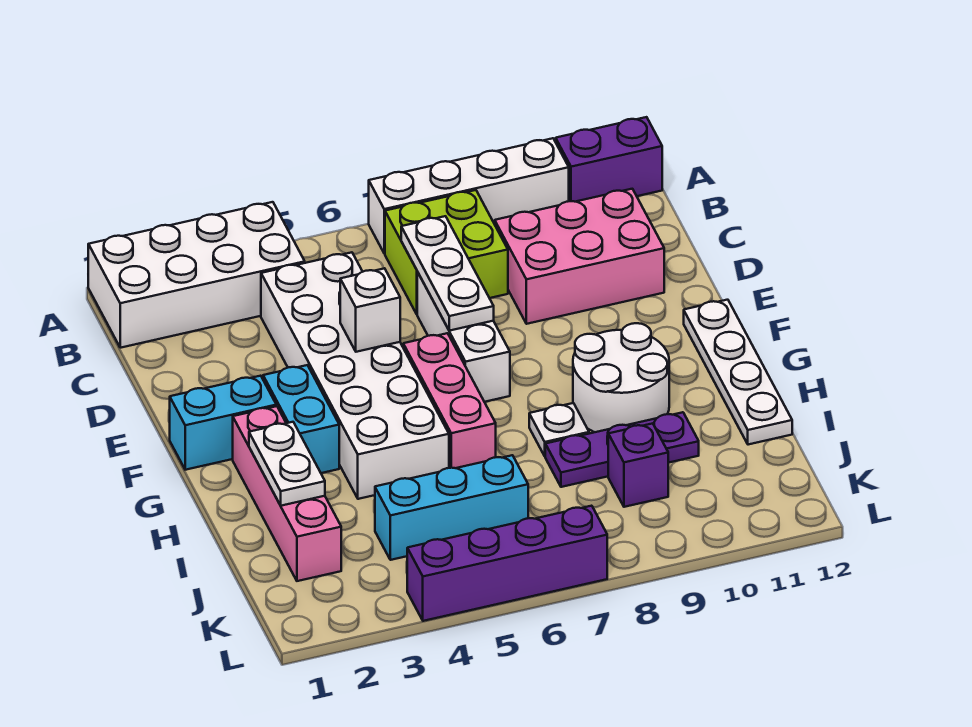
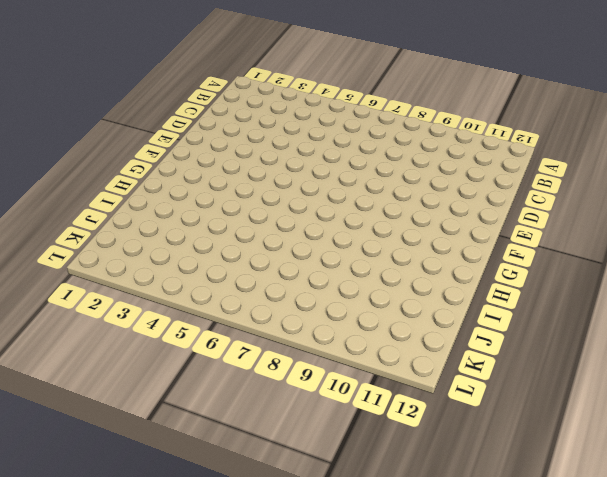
none -> white 2x4 brick [88,202,305,348]
none -> white 1x4 brick [369,138,569,254]
none -> purple 1x2 brick [556,117,662,202]

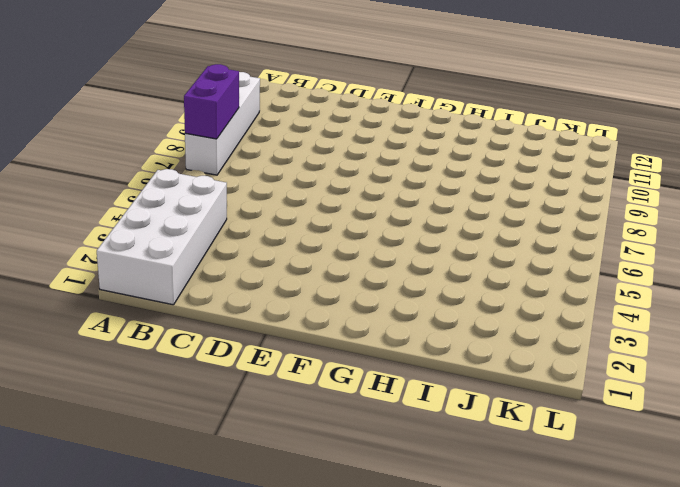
purple 1x2 brick [184,64,239,139] -> purple 1x2 brick moved to [556,117,662,202]
none -> lime 2x2 brick [385,190,508,314]
none -> white 2x6 brick [261,252,449,499]
none -> pink 2x3 brick [495,189,664,324]

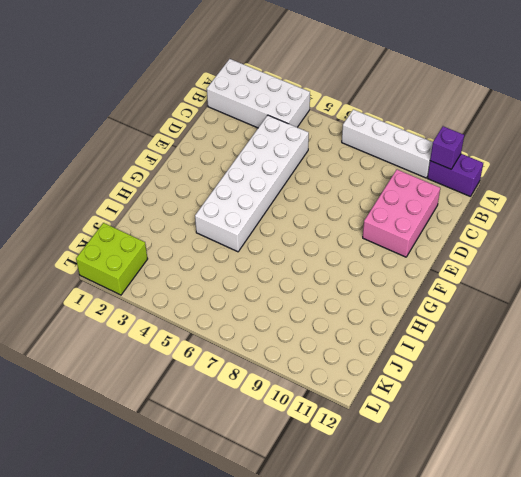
purple 1x1 brick [430,126,464,169] -> purple 1x1 brick moved to [608,423,668,507]
pink 2x3 brick [363,170,440,257] -> pink 2x3 brick turned to [495,189,664,324]
lime 2x2 brick [76,223,147,295] -> lime 2x2 brick moved to [385,190,508,314]
none -> white 1x3 brick [417,272,510,402]
none -> cyan 1x2 brick [170,376,276,470]
none -> cyan 1x2 brick [263,365,339,473]

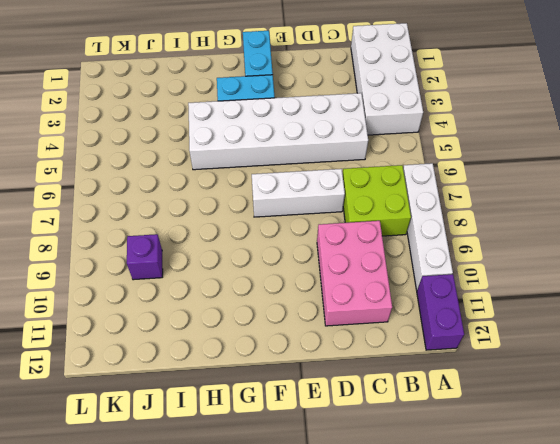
none -> pink 1x3 brick [403,333,496,468]
none -> white 1x4 plate [684,300,792,445]
none -> pink 1x4 brick [233,406,341,581]

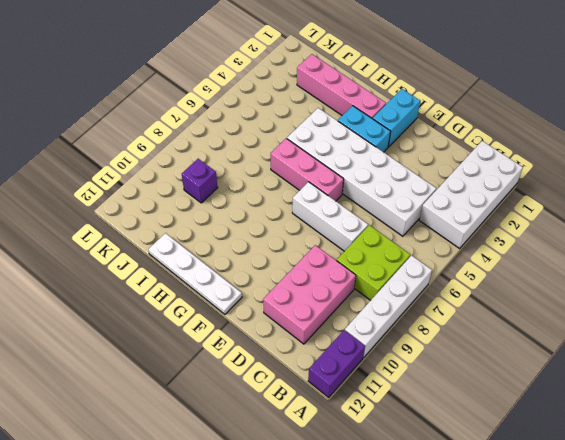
none -> white 2x2 round brick [573,323,669,432]
none -> white 1x1 plate [529,403,589,456]
none -> purple 1x3 plate [545,412,699,487]

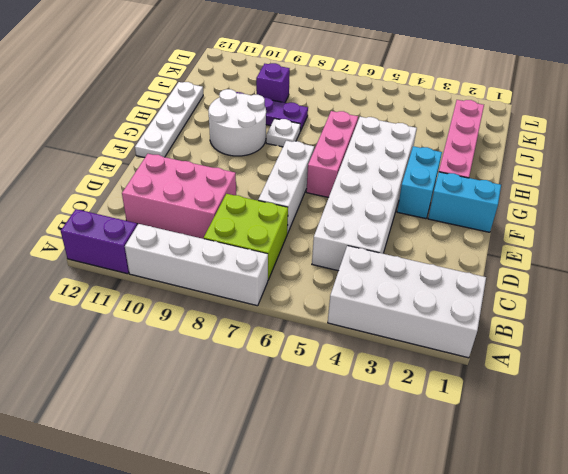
none -> cyan 1x3 brick [375,455,528,560]
none -> purple 1x4 brick [407,506,607,621]
none -> white 1x3 plate [401,216,494,331]

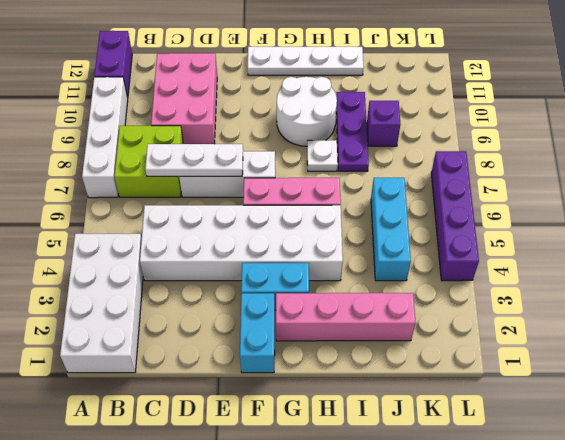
none -> white 1x1 brick [340,268,400,352]
none -> white 1x2 plate [249,422,325,506]

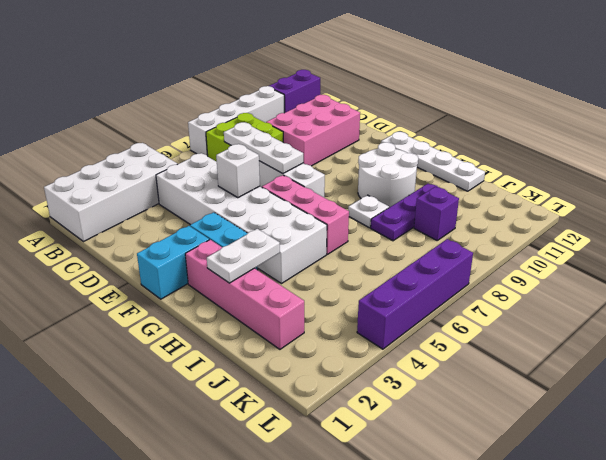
white 1x2 plate [207,229,280,283] -> white 1x2 plate turned to [249,422,325,506]
none -> cyan 1x3 brick [375,455,528,560]

